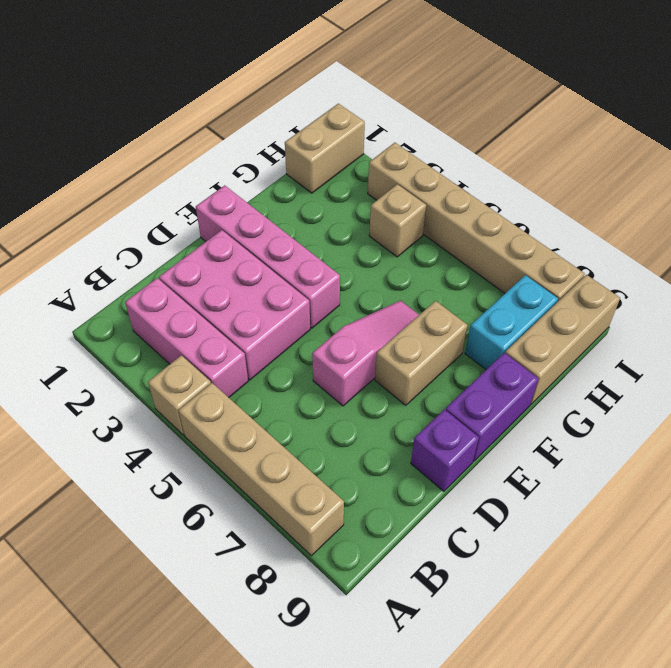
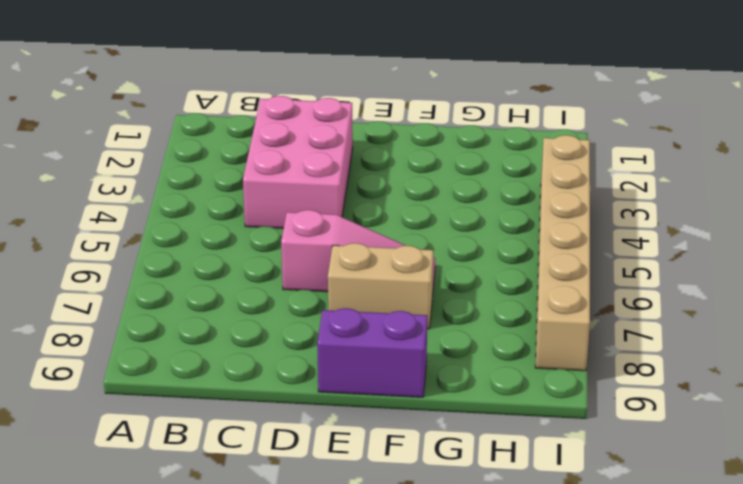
none -> tan 1x1 brick [148,355,211,435]
none -> tan 1x4 brick [178,383,344,556]
none -> pink 1x3 brick [125,278,248,397]

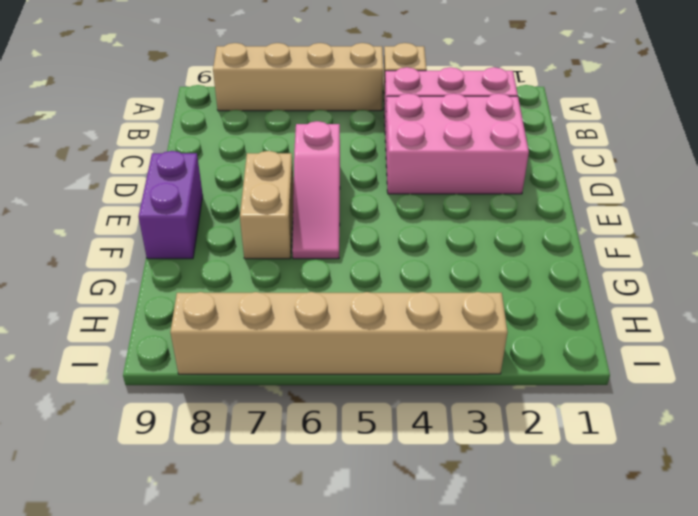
none -> purple 1x1 brick [411,410,479,491]
none -> pink 1x4 brick [196,185,340,328]
none -> cyan 1x2 brick [465,275,558,369]

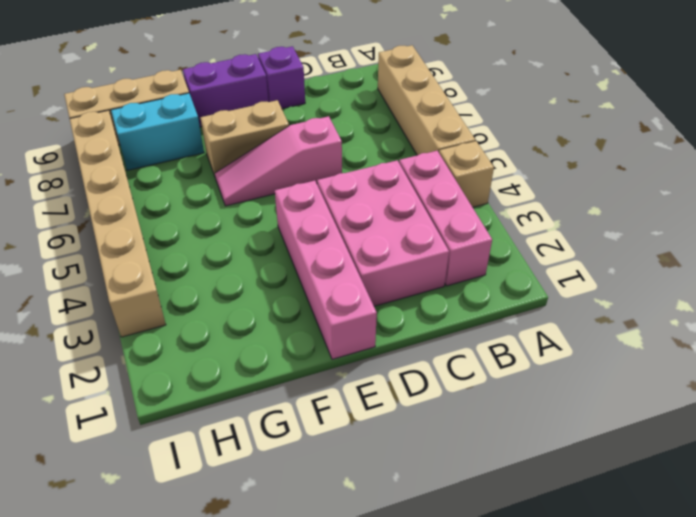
none -> tan 1x2 brick [285,104,365,193]
none -> tan 1x1 brick [369,184,426,257]

